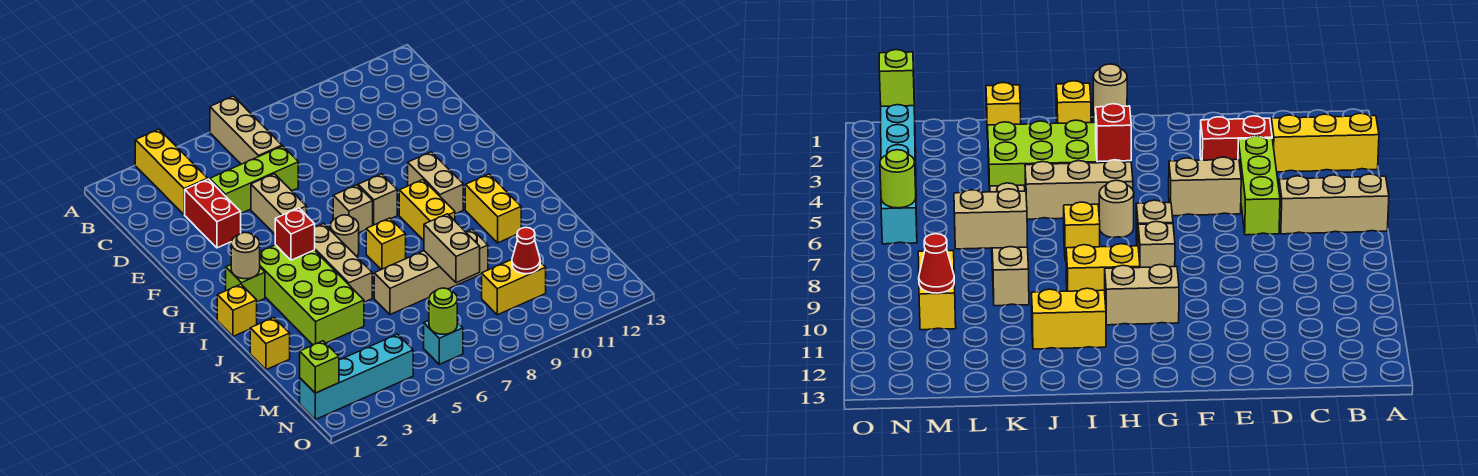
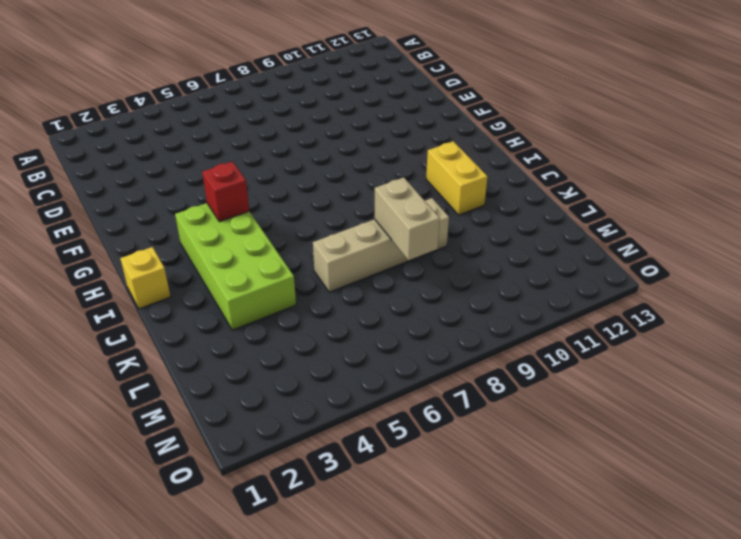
none -> yellow 1x3 brick [135,129,208,215]
none -> tan 1x3 brick [210,96,282,164]
none -> red 1x2 brick [185,179,241,248]

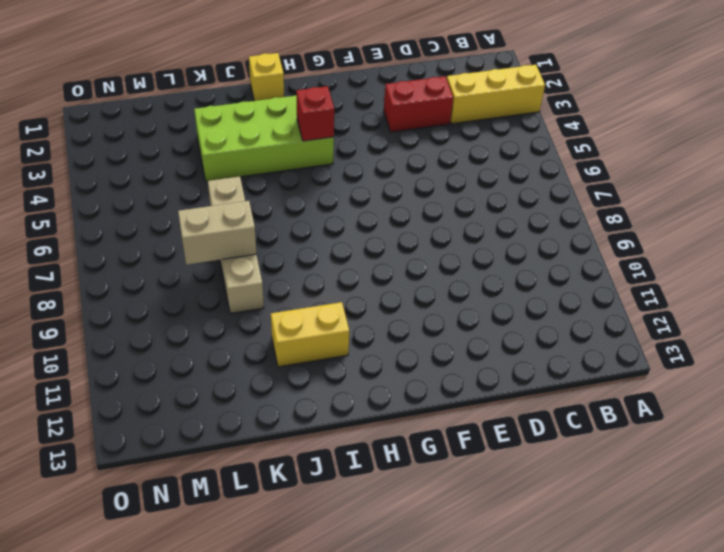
none -> tan 1x3 brick [210,96,282,164]
none -> lime 1x3 brick [210,146,298,213]
none -> tan 1x2 brick [251,174,307,234]

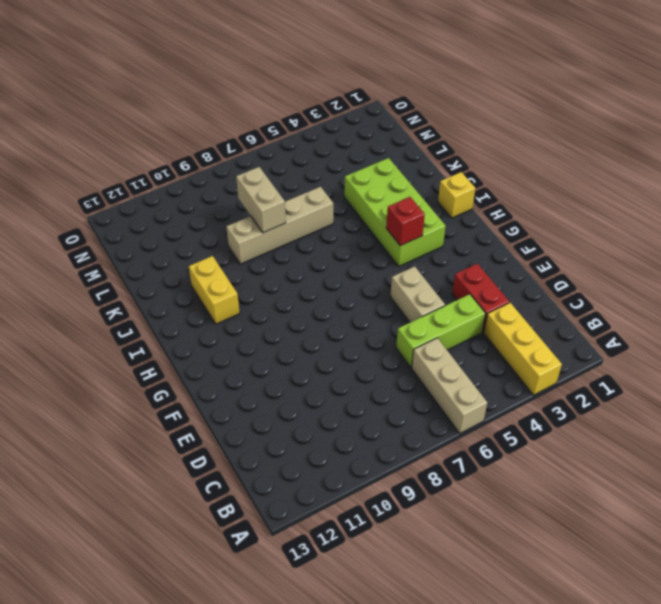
none -> tan 1x1 brick [333,185,373,233]
none -> tan 1x1 brick [358,174,397,225]
none -> tan 1x2 brick [408,152,463,214]

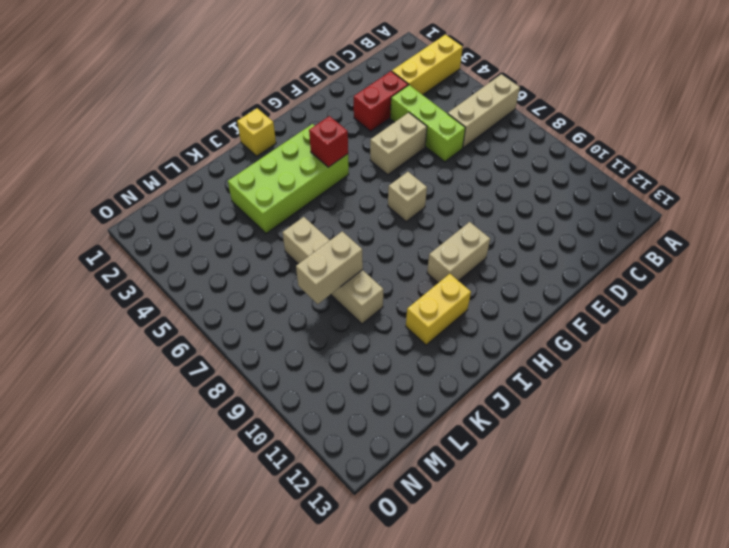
none -> tan 1x1 brick [358,174,397,225]
none -> lime 1x1 brick [226,265,265,302]
none -> tan 1x3 brick [315,224,372,302]

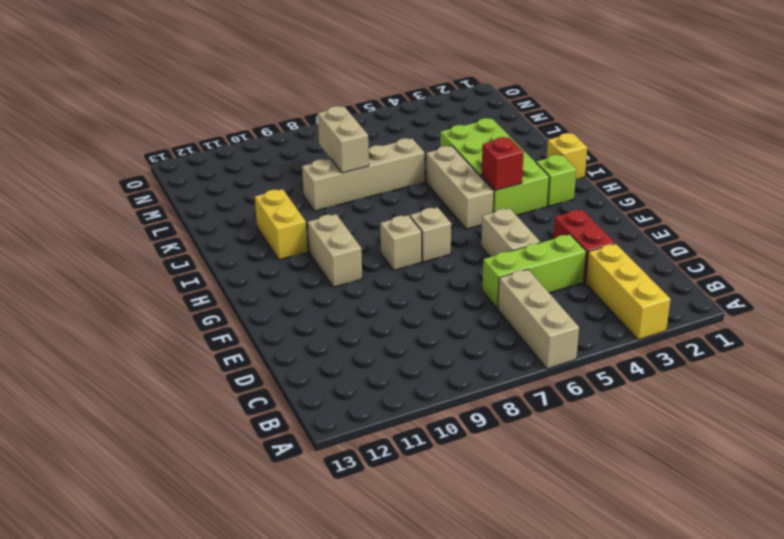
none -> tan 1x1 round brick [330,215,359,256]
none -> yellow 1x2 brick [399,180,455,240]
none -> yellow 1x1 brick [366,218,406,270]

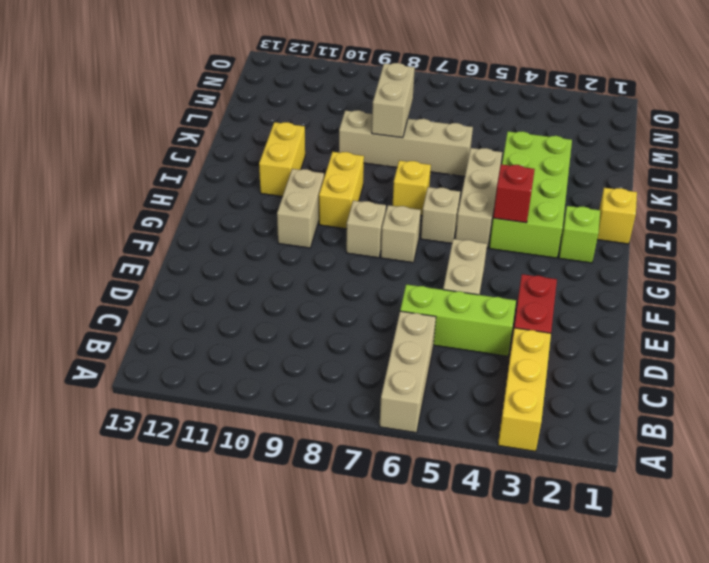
tan 1x1 brick [421,187,460,243] -> tan 1x1 round brick [330,215,359,256]
none -> yellow 1x1 brick [250,317,290,370]
none -> yellow 1x2 brick [482,260,546,315]
none -> cyan 1x4 brick [300,334,413,419]

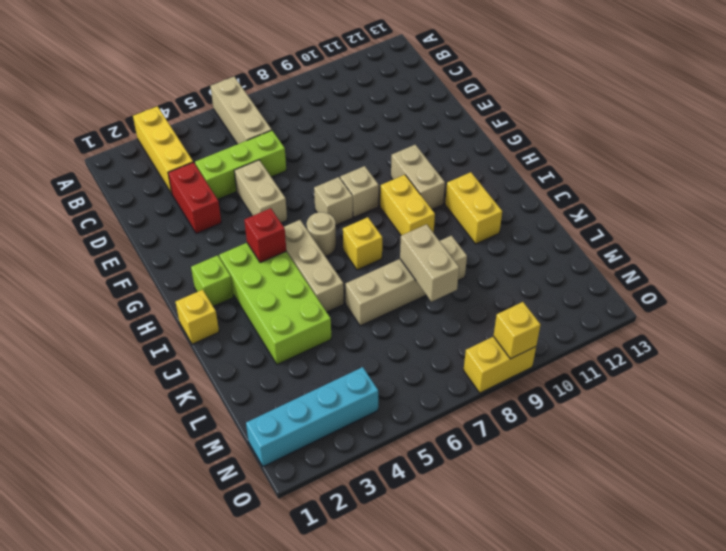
yellow 1x2 brick [463,336,536,393] -> yellow 1x2 brick moved to [482,260,546,315]
yellow 1x1 brick [494,302,541,359] -> yellow 1x1 brick moved to [250,317,290,370]
none -> cyan 1x1 brick [424,320,463,364]
none -> tan 1x1 round brick [231,233,260,279]
none -> red 1x1 cone [512,227,540,274]

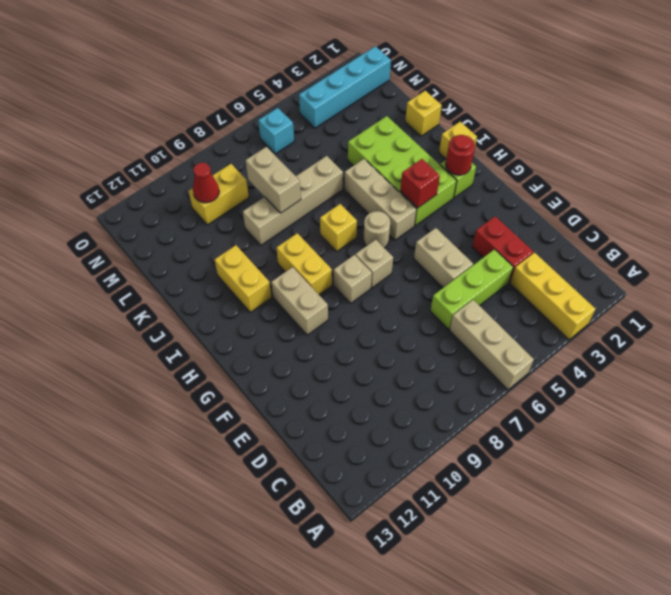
red 1x1 round brick [446,135,475,175] -> tan 1x1 round brick [231,233,260,279]
none -> lime 1x1 brick [300,341,339,393]
none -> lime 1x1 round brick [429,288,457,334]

